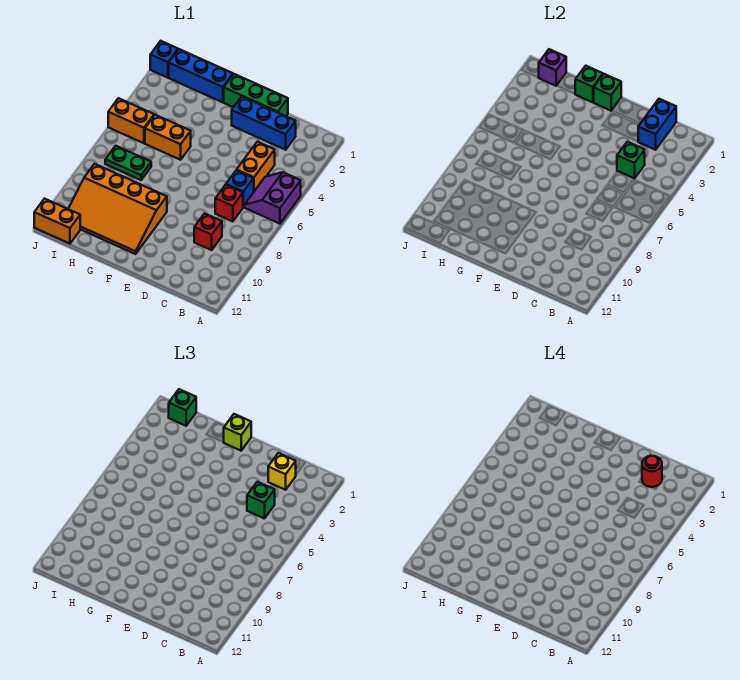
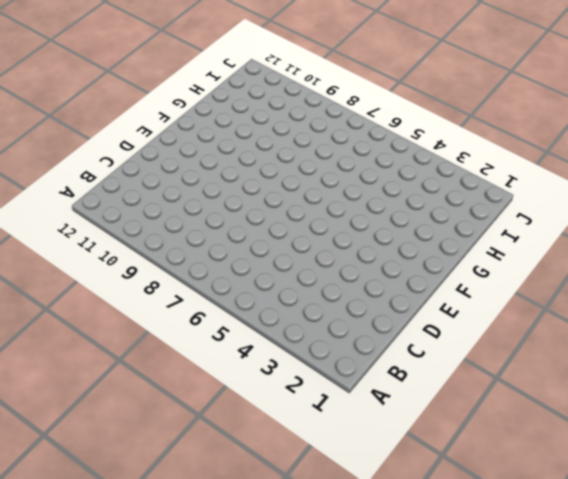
none -> purple 2x2 slope [244,172,301,224]
none -> blue 1x3 brick [232,97,296,150]
none -> orange 1x2 brick [237,142,275,191]

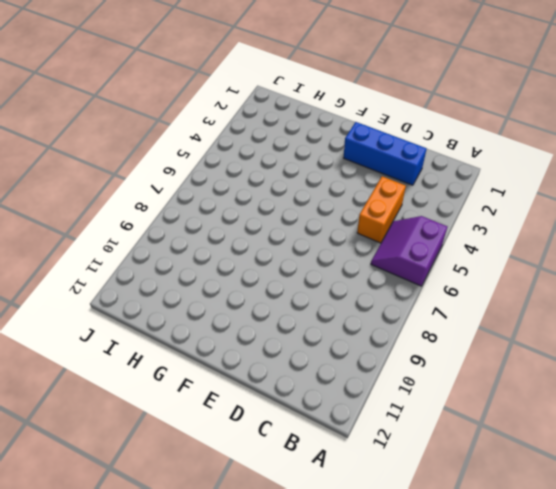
none -> blue 1x1 brick [226,170,254,207]
none -> red 1x1 brick [215,185,243,222]
none -> red 1x1 brick [194,213,222,250]

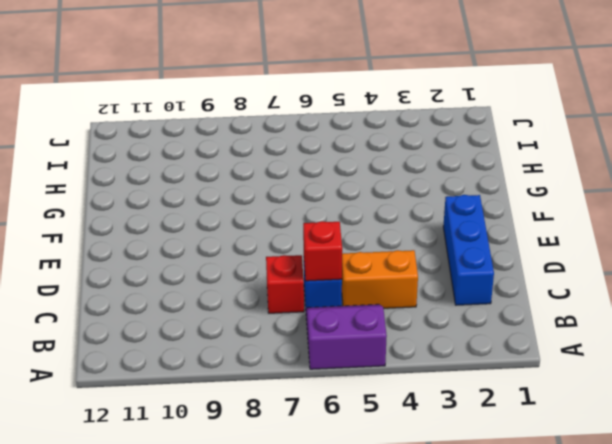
red 1x1 brick [303,221,342,281] -> red 1x1 brick moved to [194,213,222,250]
none -> green 1x3 brick [224,74,288,116]
none -> orange 3x4 slope [68,164,167,254]
none -> blue 1x3 brick [169,49,233,102]

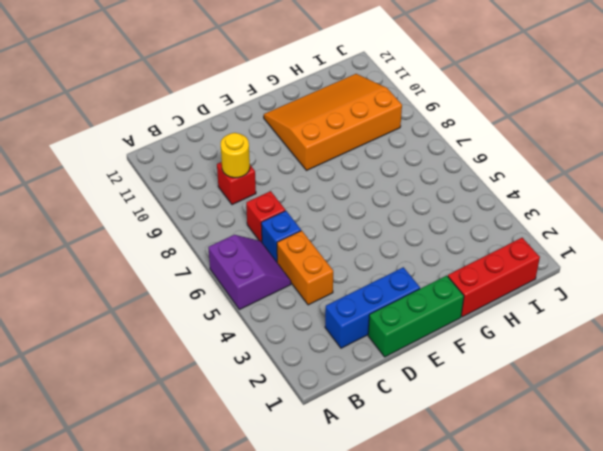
yellow 1x1 round brick [221,133,250,178] -> none
red 1x3 brick [448,238,540,317] -> blue 1x3 brick [169,49,233,102]
none -> orange 1x2 brick [145,115,191,160]
none -> green 1x2 plate [105,146,151,180]
none -> orange 1x2 brick [108,98,154,143]

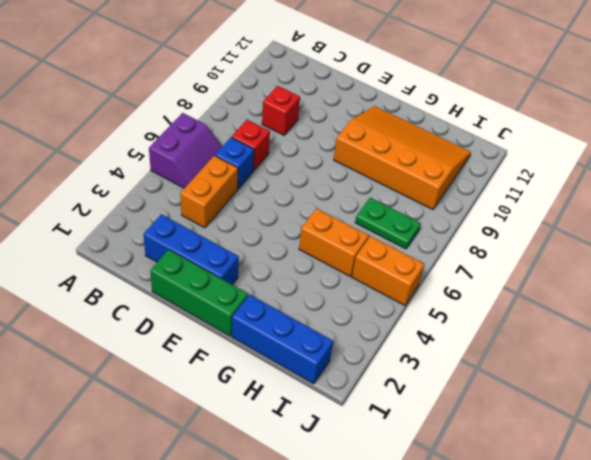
none -> orange 1x2 brick [34,199,80,244]
none -> blue 1x1 brick [150,41,178,78]
none -> blue 1x2 brick [638,99,676,150]

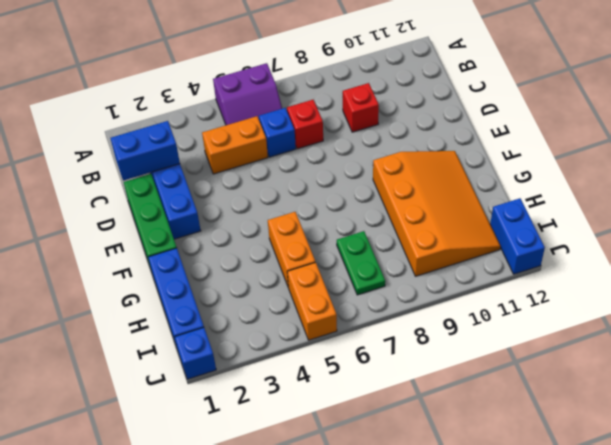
blue 1x2 brick [490,198,545,274] -> orange 1x2 brick [34,199,80,244]
none -> green 1x1 brick [617,142,645,178]
none -> green 1x1 brick [594,74,621,111]
none -> green 1x1 brick [575,66,603,102]

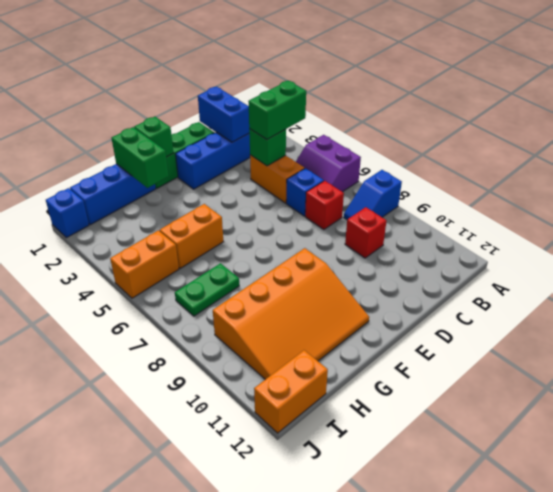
blue 1x2 slope [344,170,402,220] -> none
green 1x2 brick [248,81,306,139] -> green 1x1 brick [247,482,275,519]
green 1x2 brick [112,127,169,188] -> green 1x1 brick [575,66,603,102]
none -> purple 1x1 brick [539,49,566,86]
none -> yellow 1x1 brick [268,453,296,490]
none -> lime 1x1 brick [224,414,251,451]

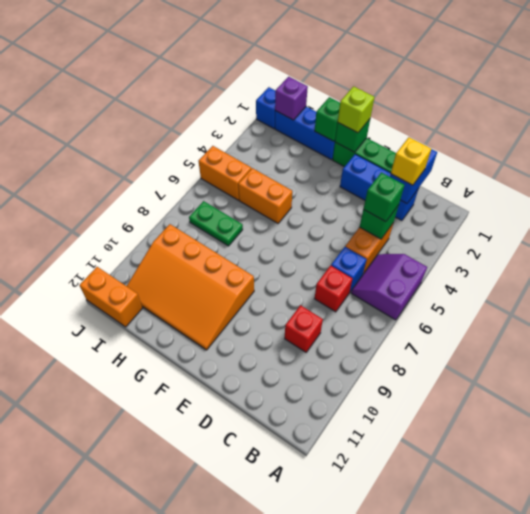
none -> green 1x1 brick [169,389,196,426]
none -> red 1x1 round brick [642,456,662,487]

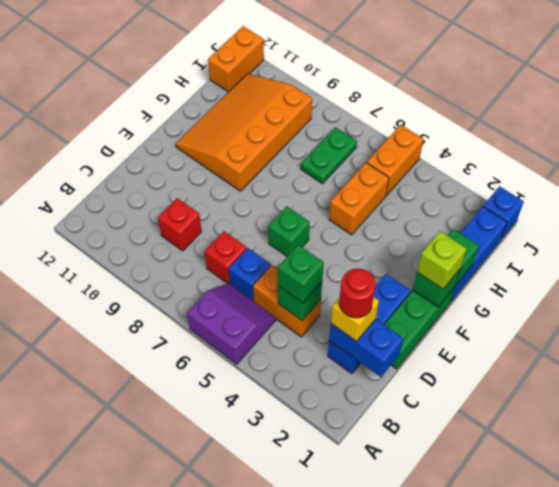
green 1x1 brick [268,206,310,256] -> green 1x1 brick moved to [169,389,196,426]
none -> purple 1x1 brick [539,49,566,86]

